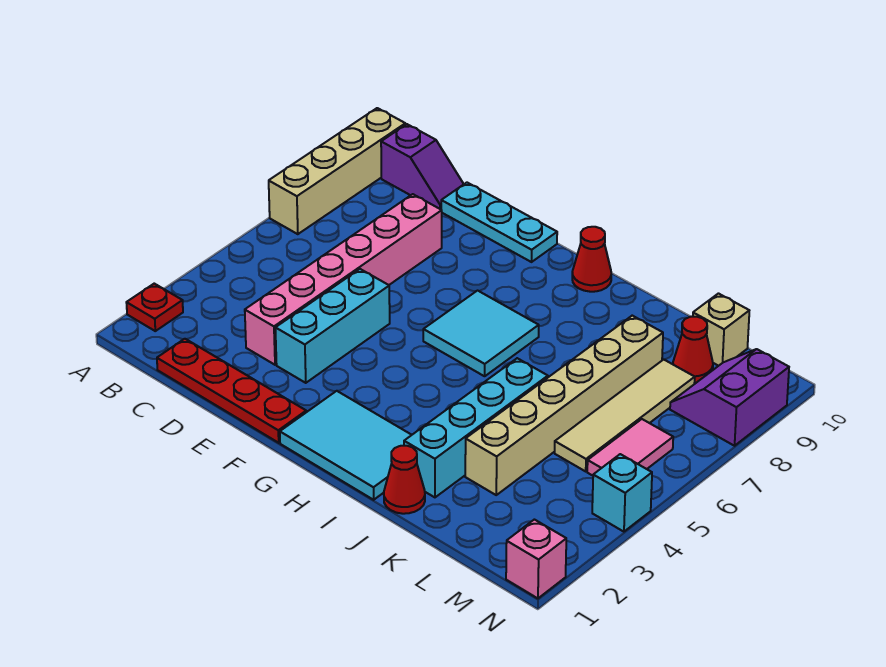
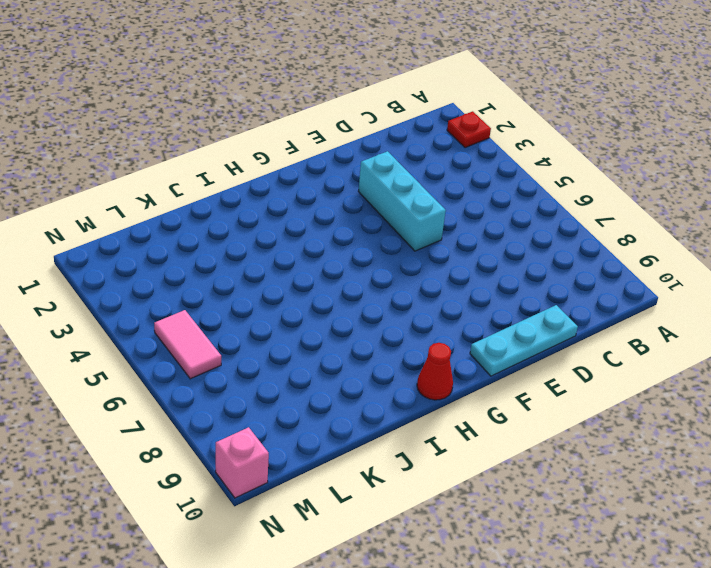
pink 1x1 brick [216,427,269,498] -> pink 1x1 brick moved to [506,520,566,598]
none -> tan 1x4 brick [269,108,405,234]
none -> purple 1x2 slope [381,124,464,209]
none -> red 1x4 plate [157,339,306,443]

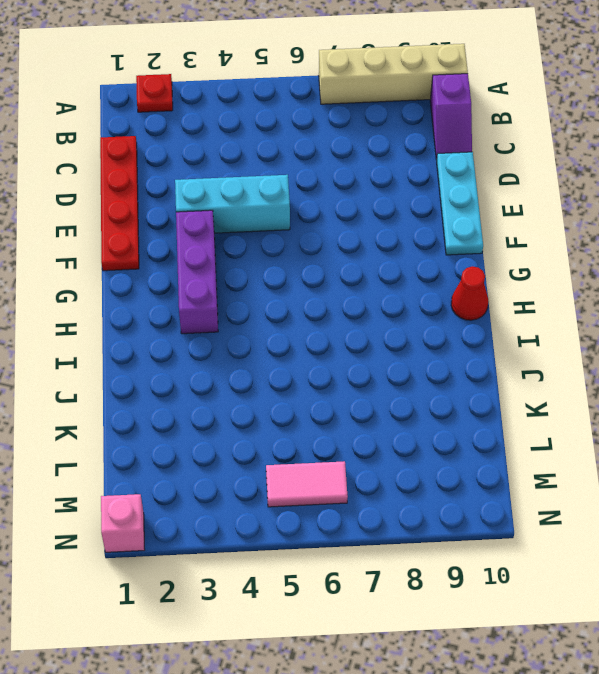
purple 1x3 brick [176,210,218,334] -> none
none -> pink 1x6 brick [245,194,442,365]
none -> cyan 2x3 tile [280,391,411,500]
none -> cyan 2x2 tile [423,291,539,376]

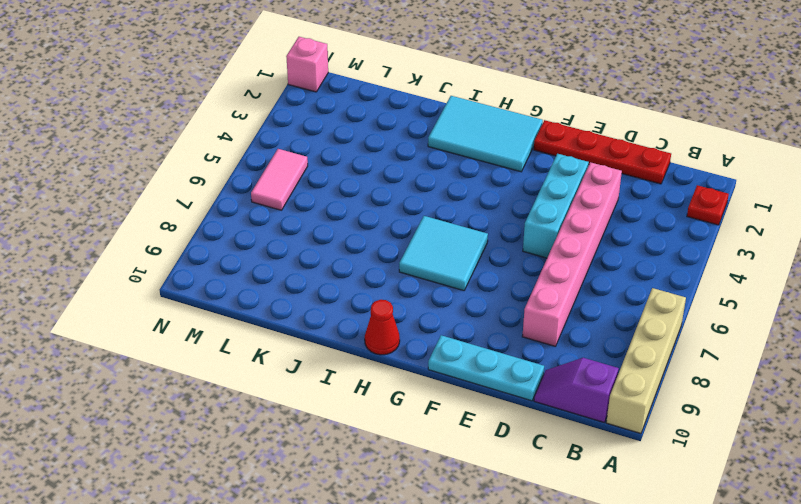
none -> red 1x1 cone [384,446,425,514]
none -> cyan 1x4 brick [404,358,548,497]
none -> tan 1x6 brick [465,316,663,495]

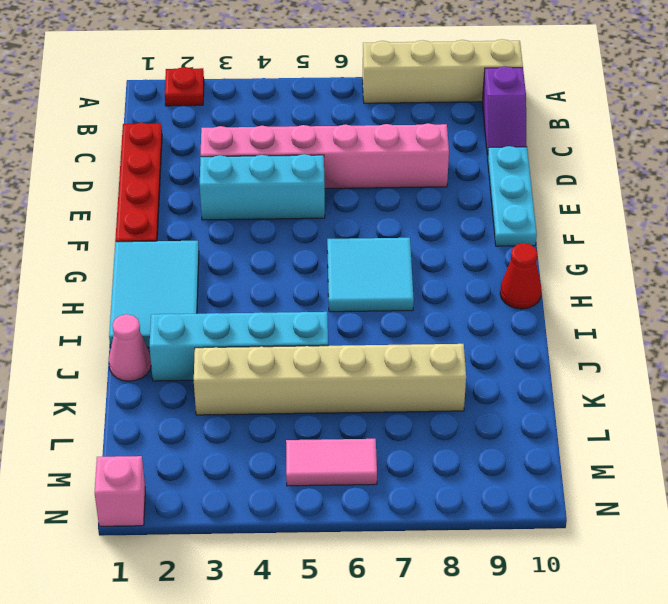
pink 1x1 cone [109,314,151,381] -> red 1x1 cone [384,446,425,514]
none -> tan 1x4 tile [555,360,695,471]
none -> red 1x1 cone [673,317,713,383]
none -> tan 1x1 brick [693,294,749,366]

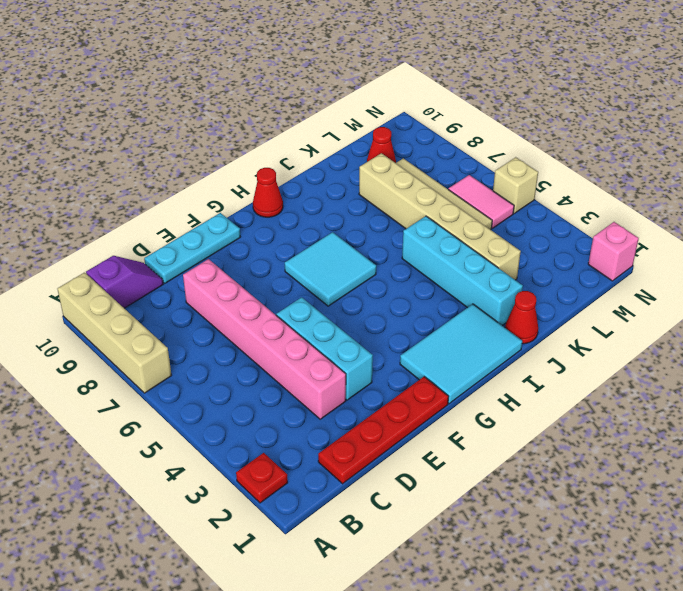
tan 1x1 brick [493,157,538,213] -> tan 1x1 brick moved to [693,294,749,366]
none -> purple 2x2 slope [670,349,789,446]
none -> cyan 1x1 brick [592,454,652,532]

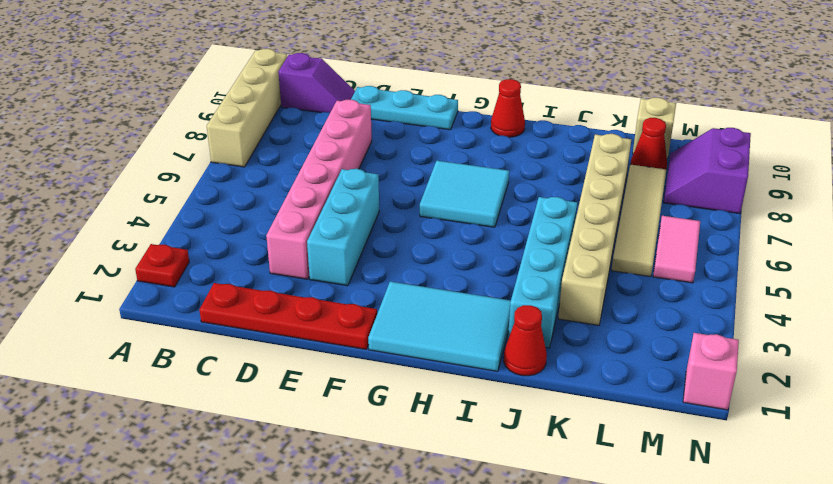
none -> cyan 1x1 brick [592,454,652,532]

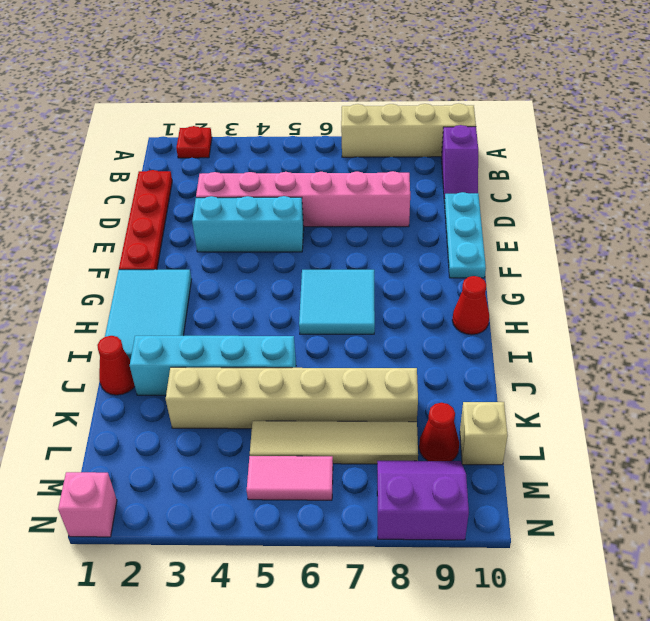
none -> cyan 1x1 brick [592,454,652,532]

